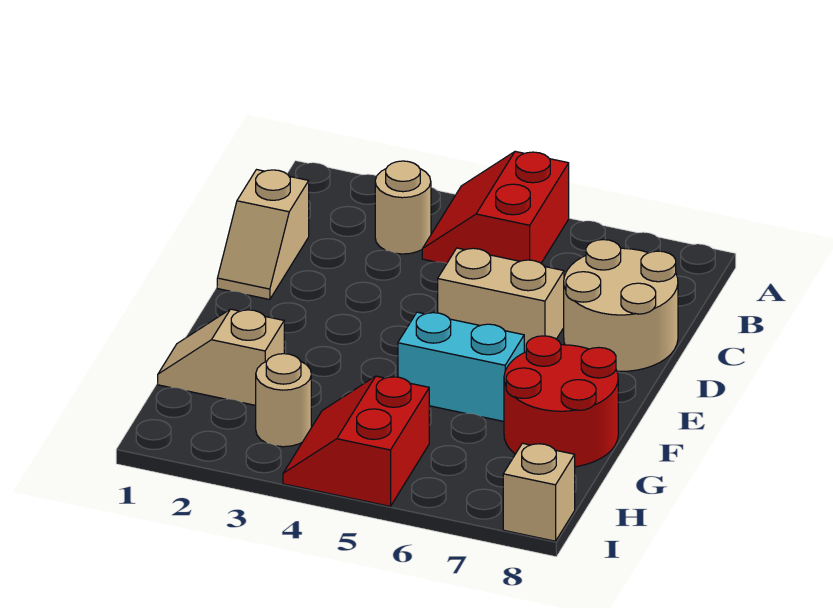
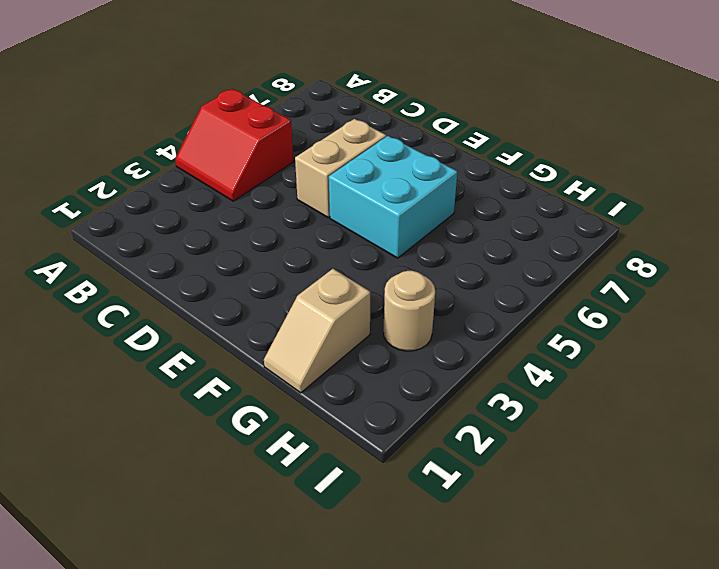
cyan 2x2 brick [329,136,458,258] -> cyan 1x2 brick [398,312,524,421]
none -> tan 1x1 round brick [375,161,431,254]
none -> tan 1x2 slope [217,170,309,300]

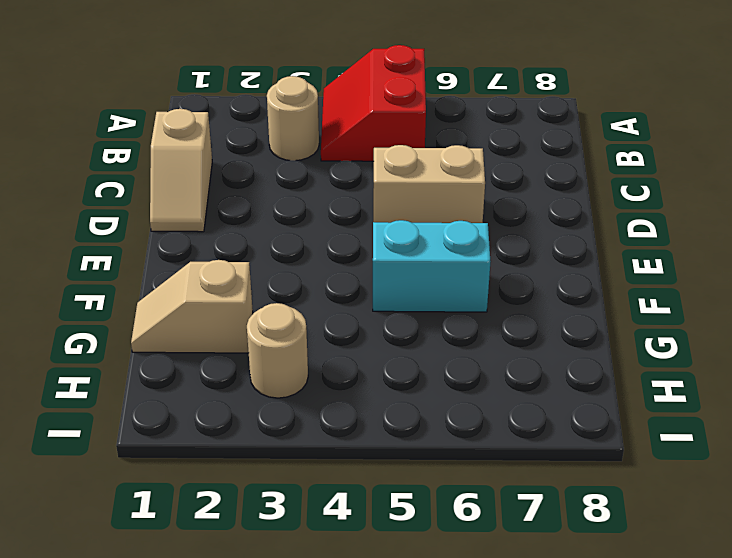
none -> tan 2x2 round brick [564,240,678,371]
none -> red 2x2 round brick [504,336,618,467]

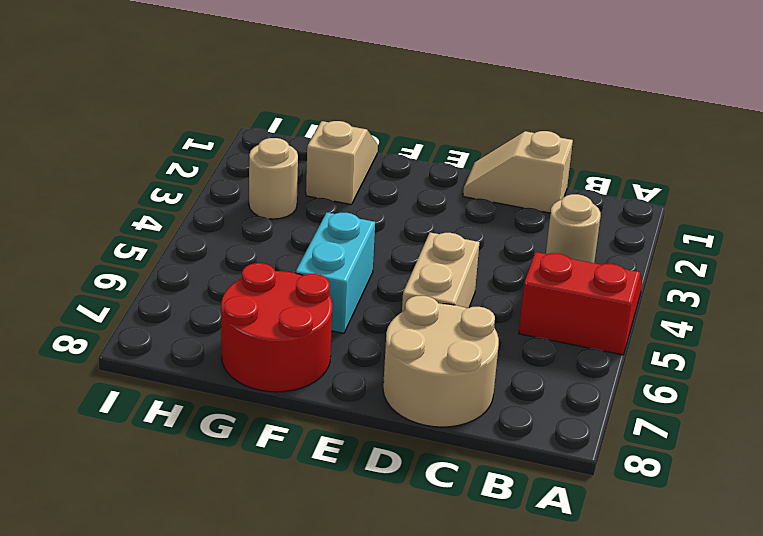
none -> red 2x2 slope [283,376,429,506]
none -> tan 1x1 brick [503,443,575,541]

